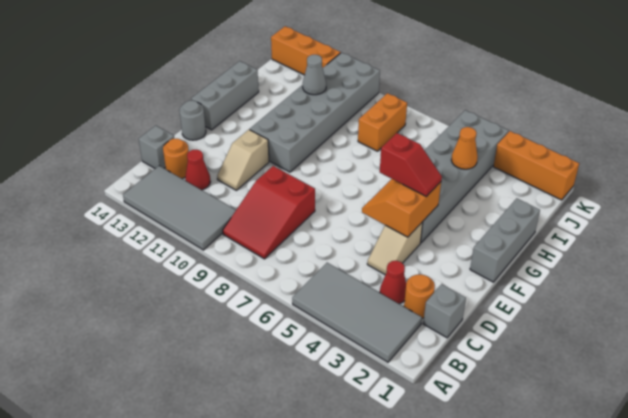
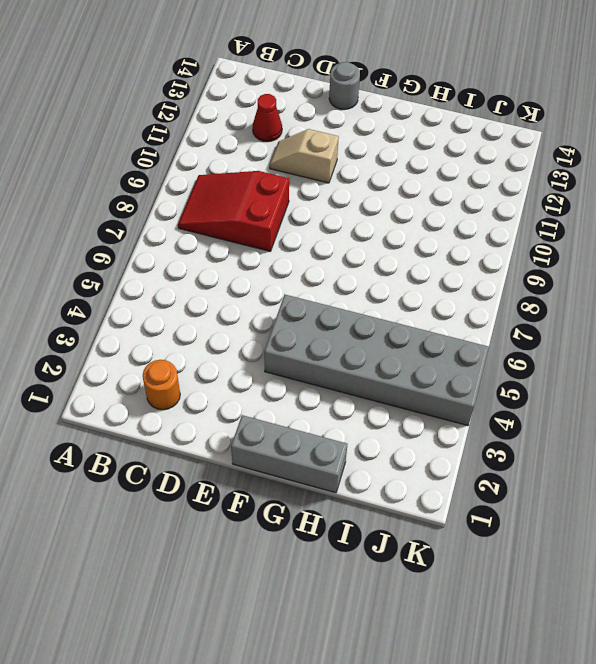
none -> grey 2x4 tile [292,263,422,362]
none -> grey 2x4 tile [123,166,236,250]
none -> grey 1x1 brick [423,284,466,338]

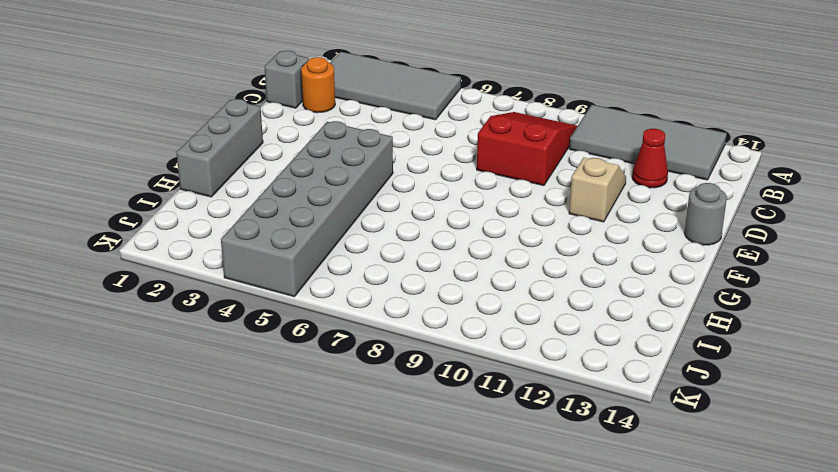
none -> red 1x1 cone [380,261,406,304]
none -> orange 1x1 round brick [163,138,189,179]
none -> grey 1x1 brick [139,126,174,169]

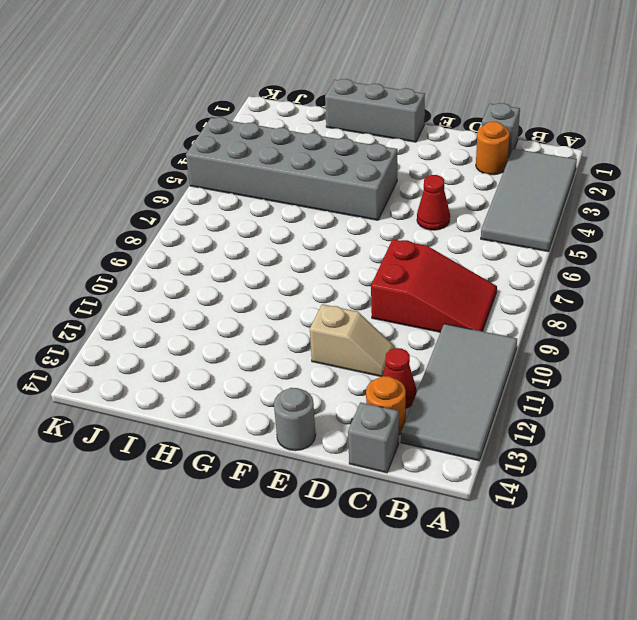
red 1x1 cone [417,175,450,230] -> red 1x1 cone moved to [380,261,406,304]
none -> tan 1x2 slope [367,222,423,275]
none -> grey 2x6 brick [250,53,380,172]
none -> grey 1x3 brick [192,61,259,130]

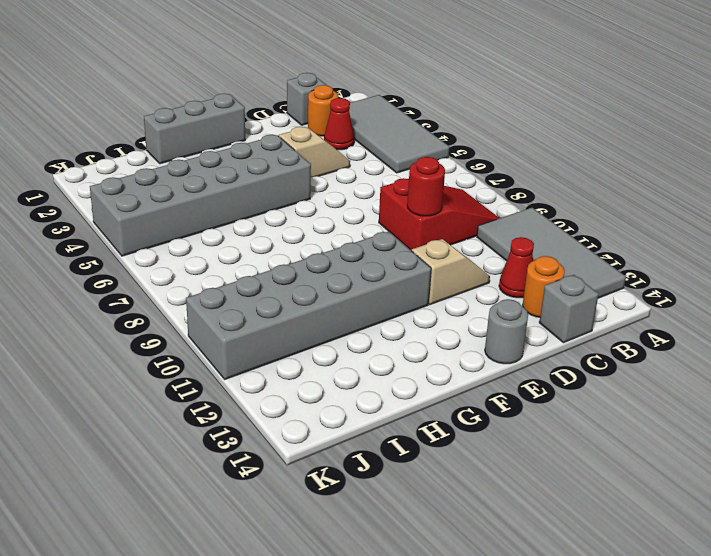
red 1x1 round brick [407,157,445,216] -> none
none -> grey 1x3 brick [192,61,259,130]
none -> orange 1x2 brick [358,93,407,151]
none -> orange 1x3 brick [493,131,579,200]

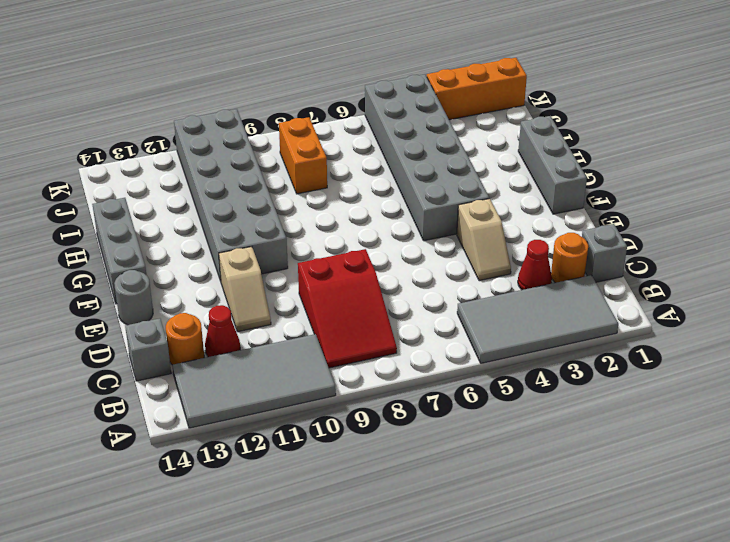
none -> orange 1x3 brick [271,26,341,75]
none -> orange 2x2 slope [362,179,441,237]
none -> orange 1x1 cone [451,127,478,169]

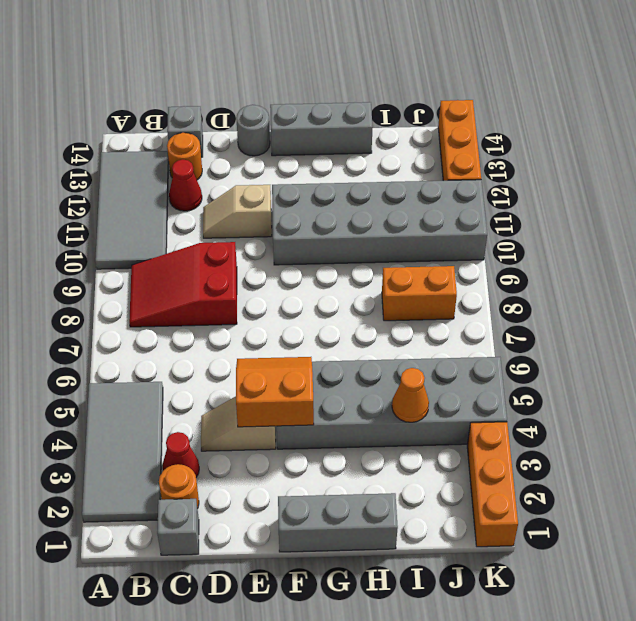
none -> grey 1x1 cone [303,55,326,95]
none -> red 1x2 slope [380,133,442,197]

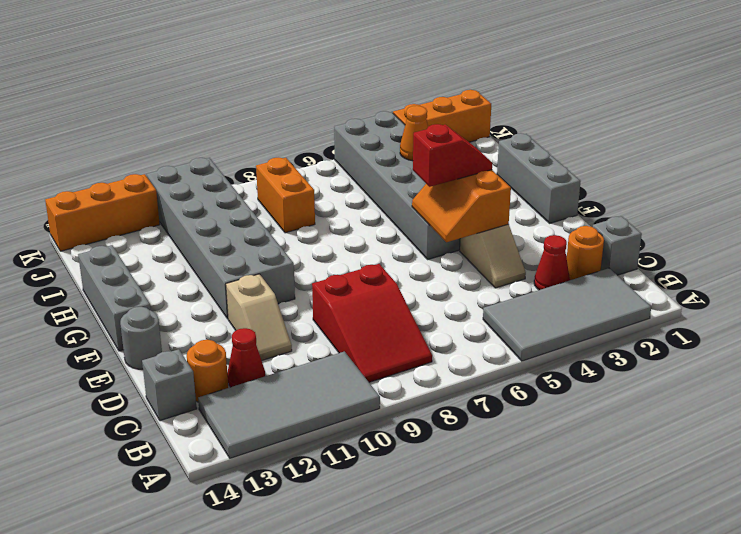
none -> grey 1x1 cone [303,55,326,95]

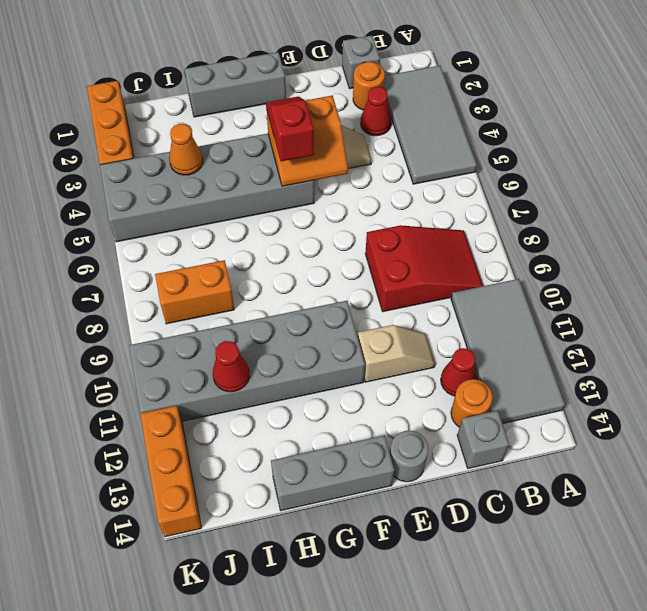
red 1x1 cone [213,341,250,392] -> grey 1x1 cone [303,55,326,95]

